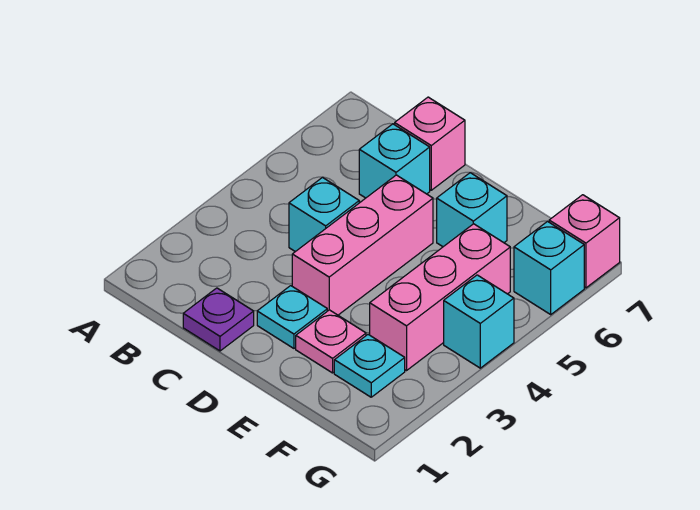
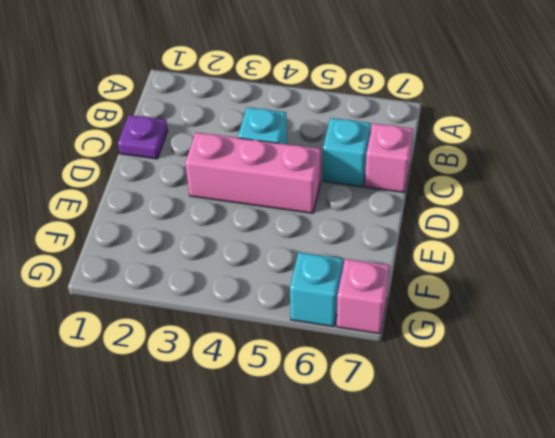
none -> cyan 1x1 plate [257,286,327,348]
none -> pink 1x1 plate [296,310,366,373]
none -> cyan 1x1 brick [437,173,507,247]

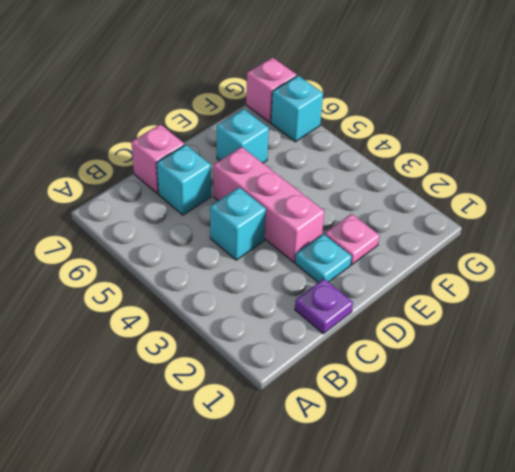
none -> cyan 1x1 plate [334,335,405,397]
none -> pink 1x3 brick [370,224,510,371]
none -> cyan 1x1 brick [444,275,514,368]

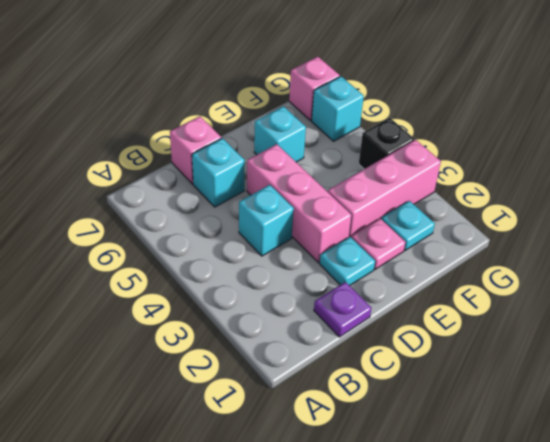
pink 1x3 brick [328,140,441,237] -> pink 1x3 brick turned to [370,224,510,371]
black 1x1 brick [359,118,414,169] -> cyan 1x1 brick [444,275,514,368]

